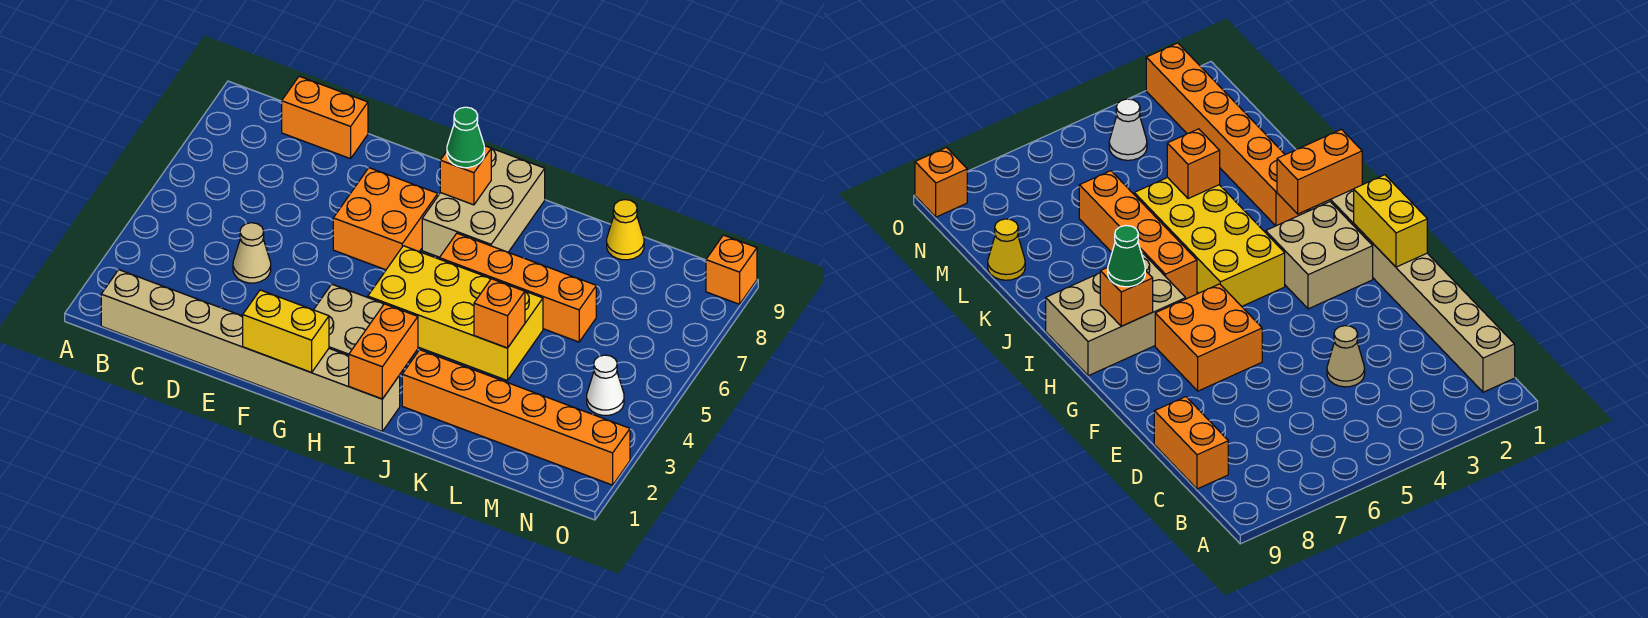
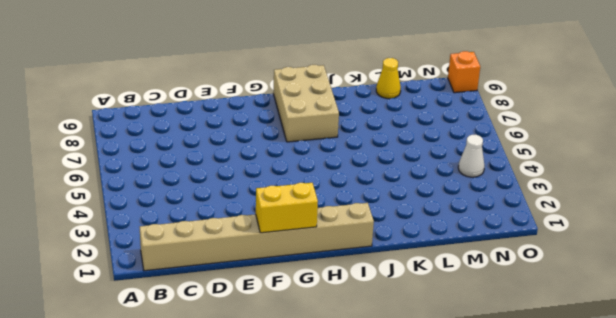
none -> orange 1x2 brick [282,76,368,159]
none -> tan 1x1 cone [233,223,271,283]
none -> orange 2x2 brick [333,168,438,270]

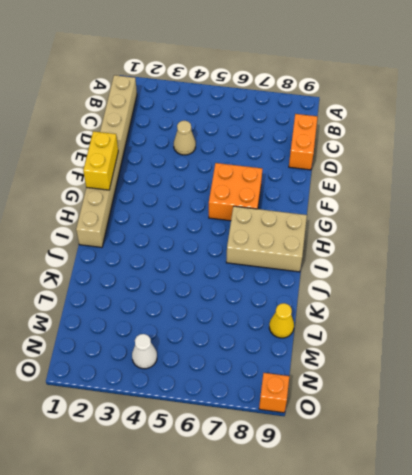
none -> tan 2x2 brick [314,284,384,356]
none -> yellow 2x4 brick [368,246,543,380]
none -> orange 1x4 brick [439,233,596,342]

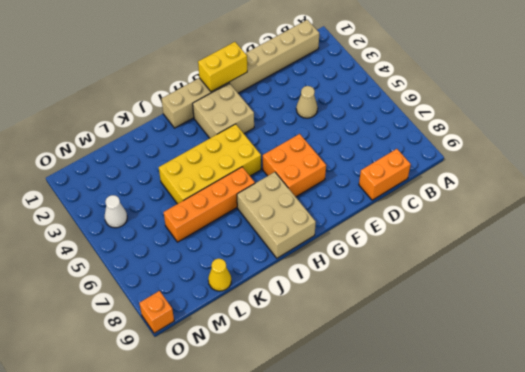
none -> orange 1x6 brick [402,350,630,485]
none -> orange 1x1 brick [440,146,491,205]
none -> orange 1x2 brick [349,304,418,399]

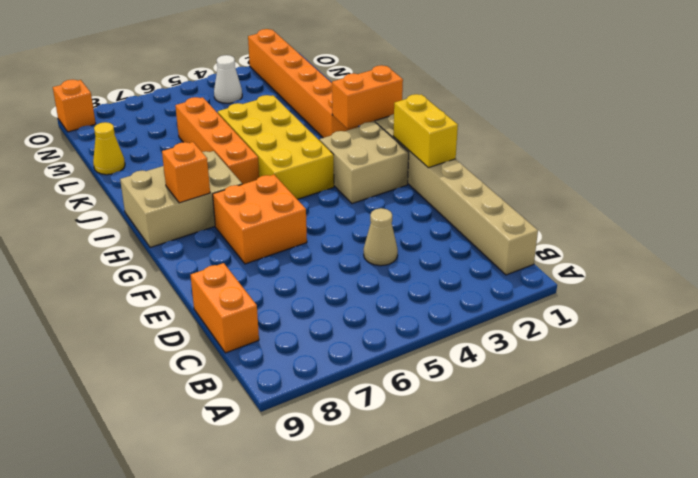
none -> orange 1x1 brick [474,279,525,348]
none -> green 1x1 cone [447,107,484,168]

